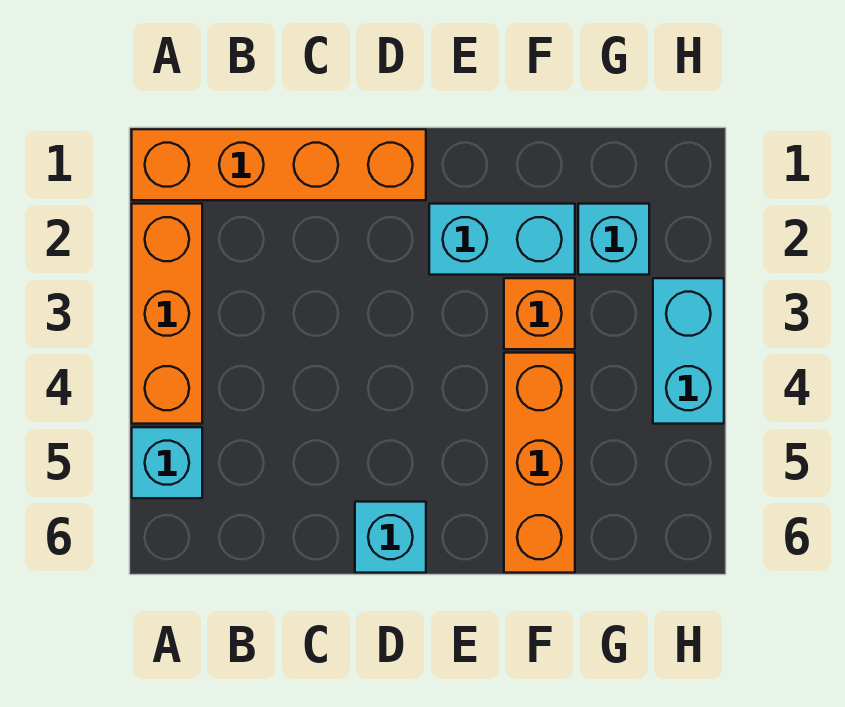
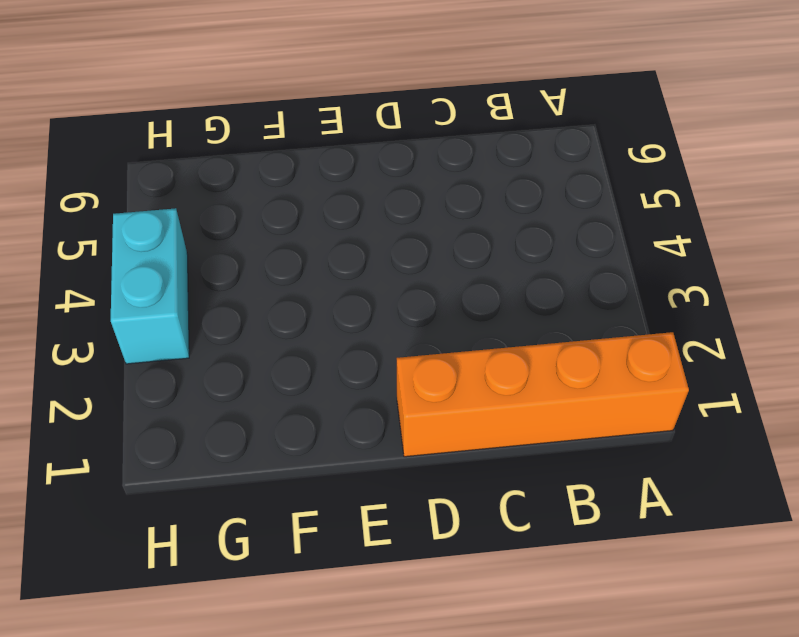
none -> orange 1x3 brick [132,204,202,424]
none -> cyan 1x1 brick [132,427,202,498]

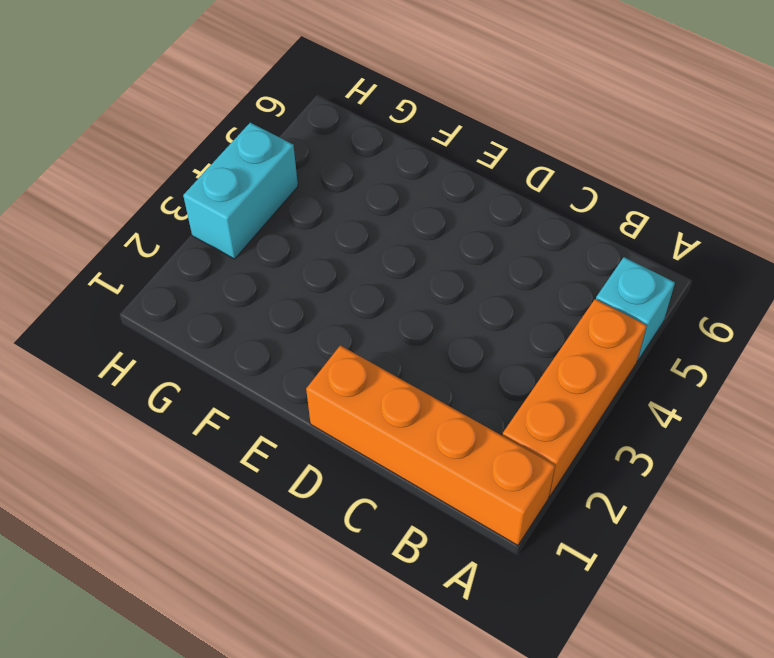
none -> cyan 1x1 brick [355,502,426,573]
none -> cyan 1x2 brick [429,204,575,275]

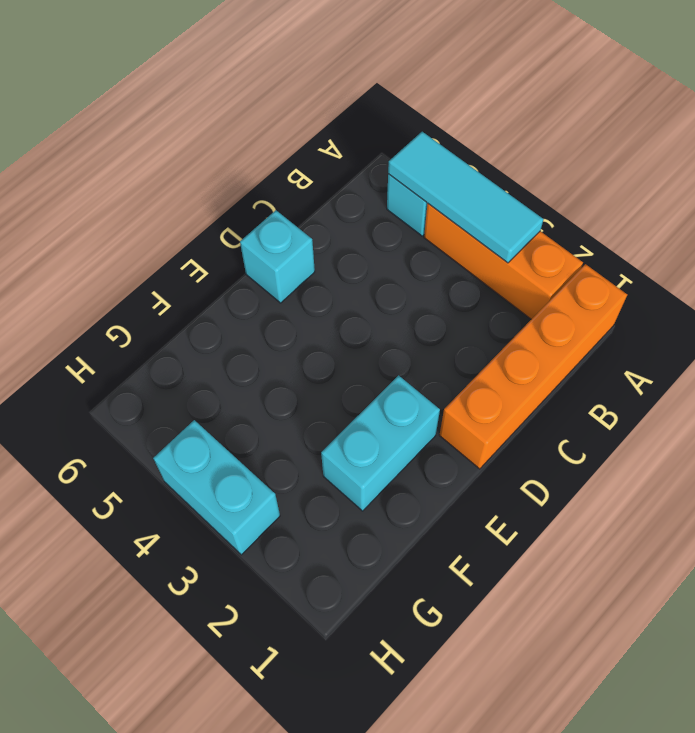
cyan 1x3 tile [388,132,544,263] -> none
none -> orange 1x1 brick [504,278,575,349]
none -> orange 1x3 brick [504,353,575,573]

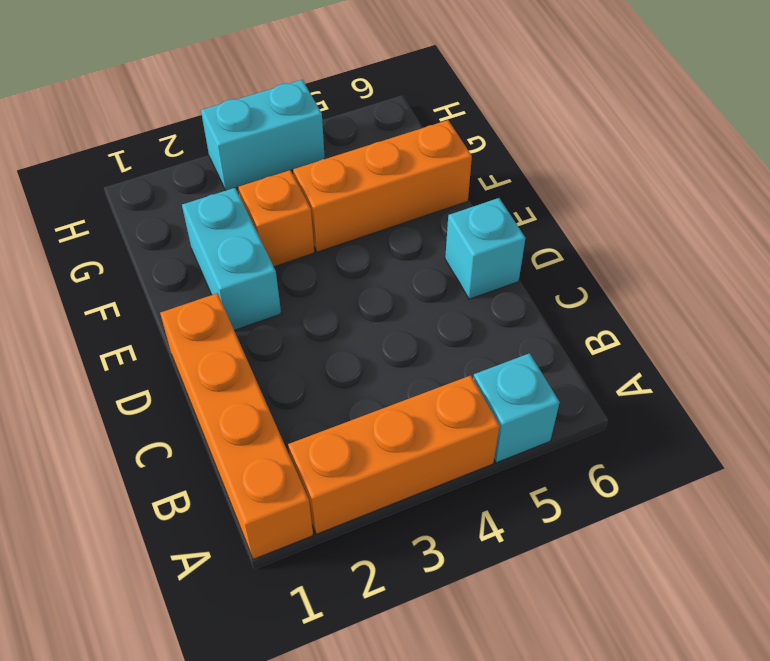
none -> cyan 1x1 brick [578,204,649,275]

